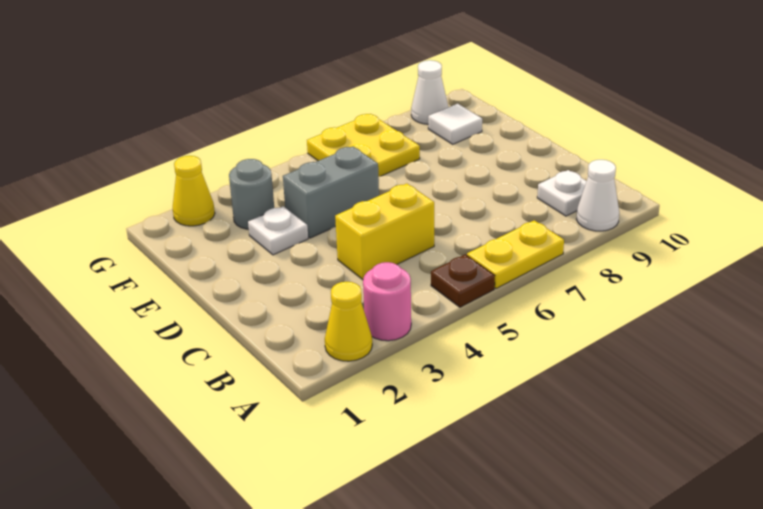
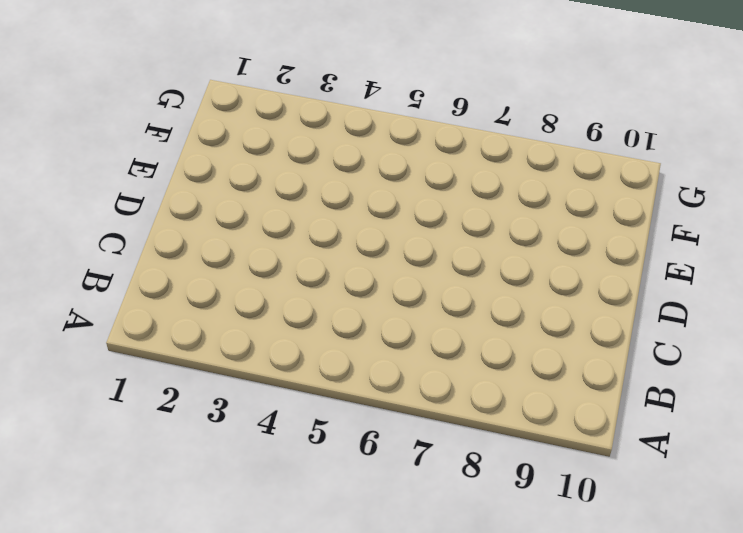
none -> yellow 1x1 cone [325,282,372,361]
none -> pink 1x1 round brick [363,262,411,341]
none -> brown 1x1 plate [431,254,495,307]

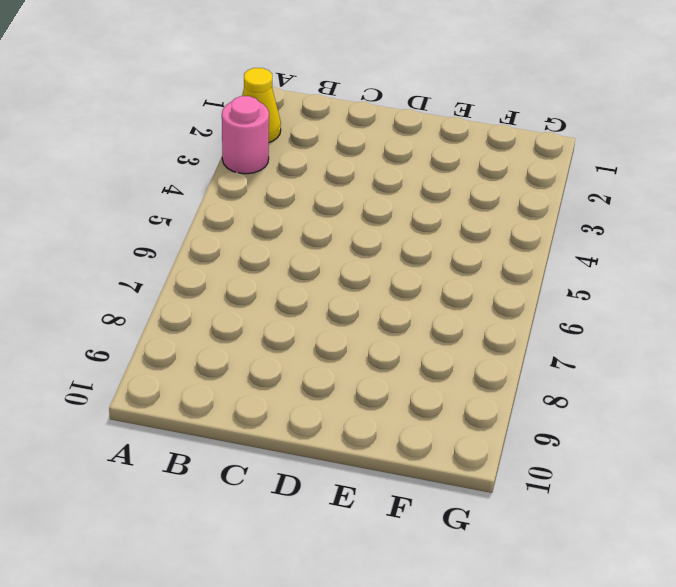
none -> brown 1x1 plate [431,254,495,307]
none -> yellow 1x2 plate [467,220,564,289]
none -> white 1x1 cone [577,160,619,231]

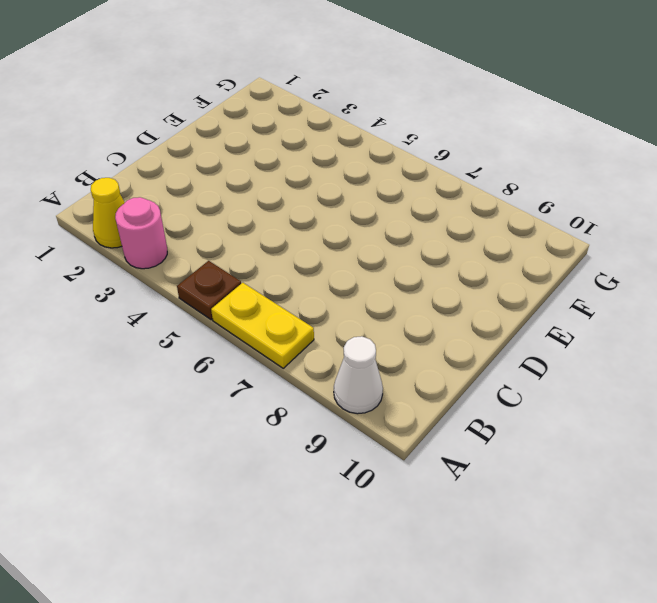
none -> white 1x1 plate [537,170,586,216]
none -> yellow 1x2 brick [335,183,434,280]
none -> white 1x1 plate [248,206,308,255]

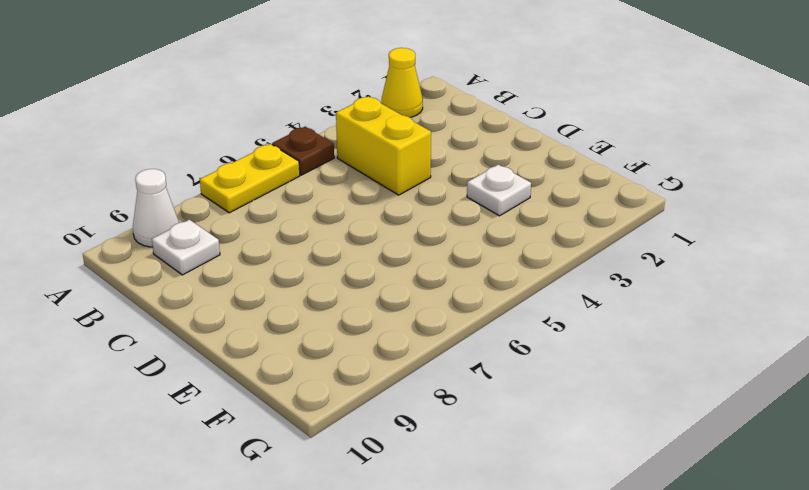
yellow 1x2 brick [336,96,431,195] -> yellow 1x2 brick turned to [335,183,434,280]
none -> pink 1x1 round brick [363,262,411,341]
none -> grey 1x2 brick [283,146,379,238]
none -> grey 1x1 round brick [229,159,274,229]

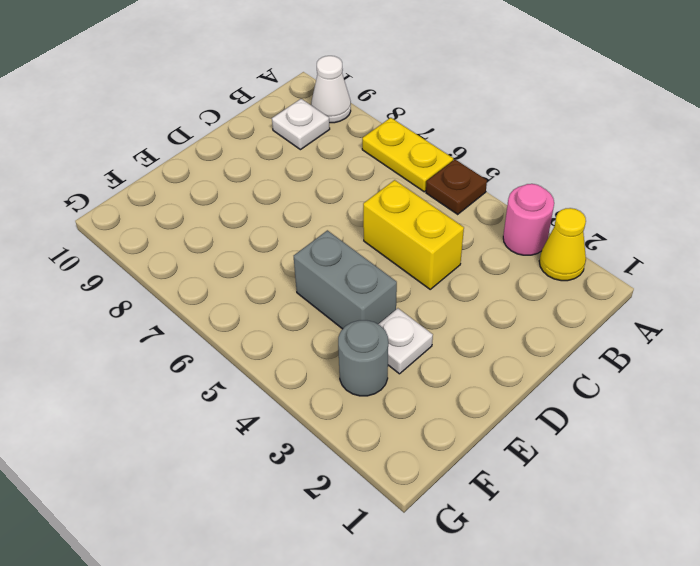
none -> yellow 2x2 plate [307,114,420,177]
none -> white 1x1 tile [428,104,482,144]
none -> yellow 1x1 cone [173,156,215,226]

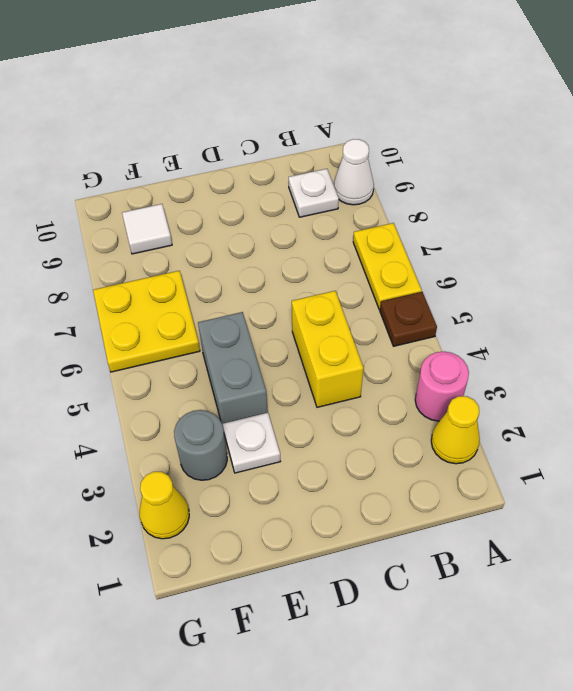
none -> white 1x1 cone [411,60,448,124]

